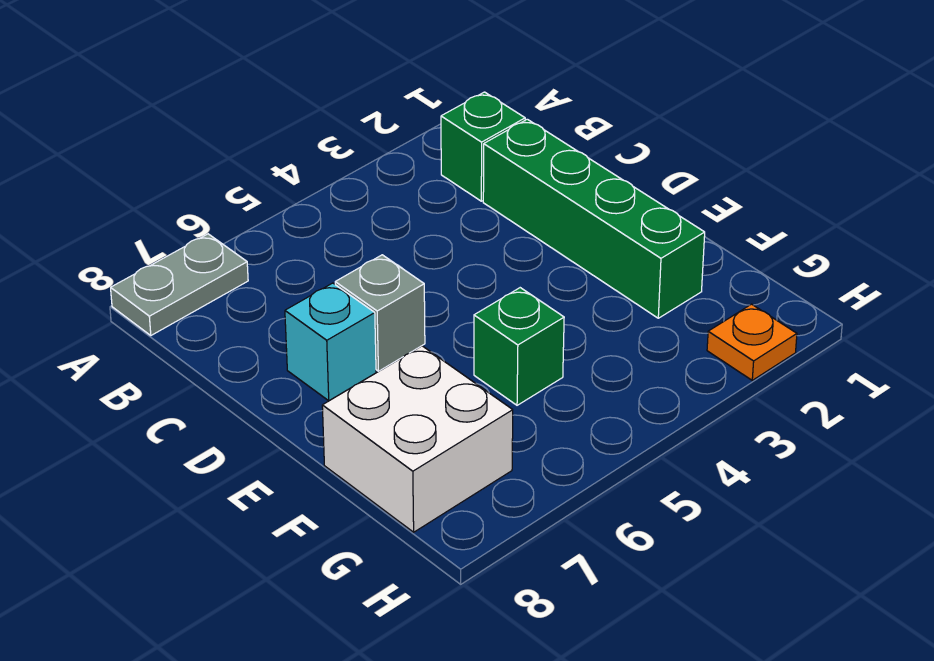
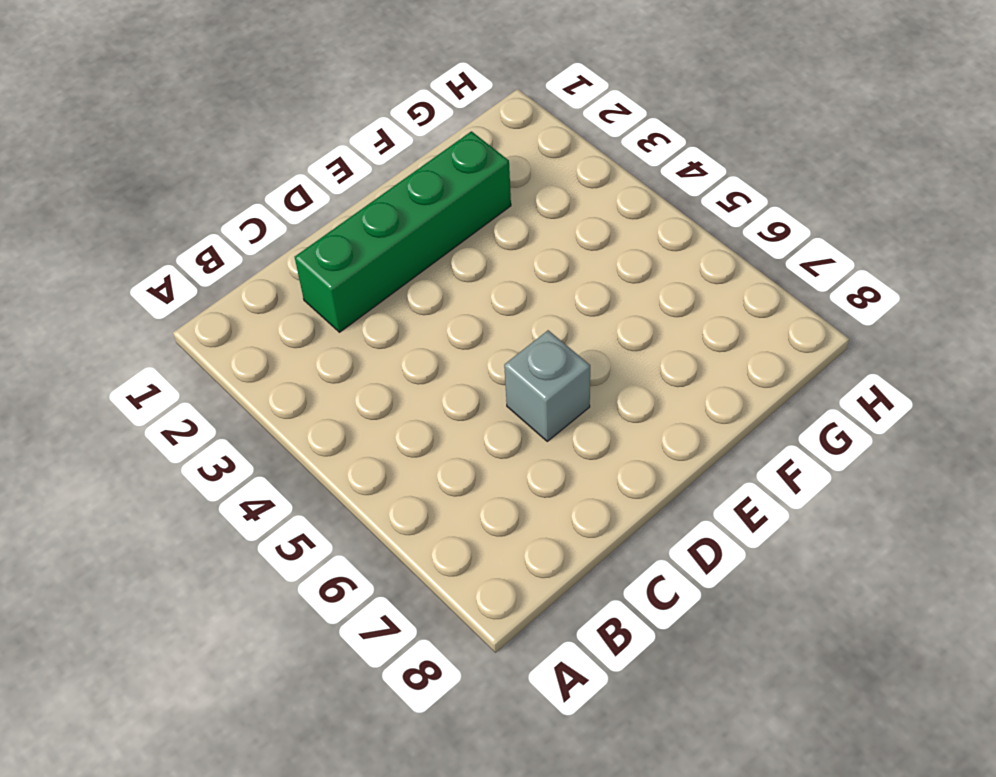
none -> grey 1x2 plate [111,234,248,335]
none -> green 1x1 brick [441,92,525,201]

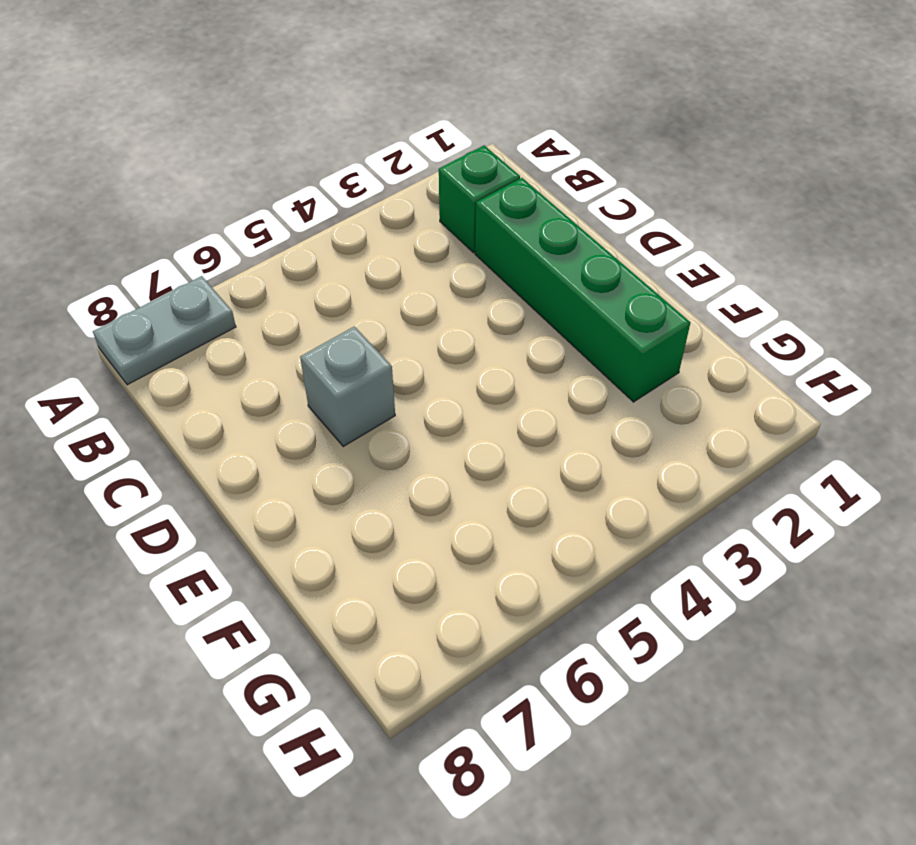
none -> cyan 1x1 brick [285,283,376,401]
none -> green 1x1 brick [474,288,564,405]

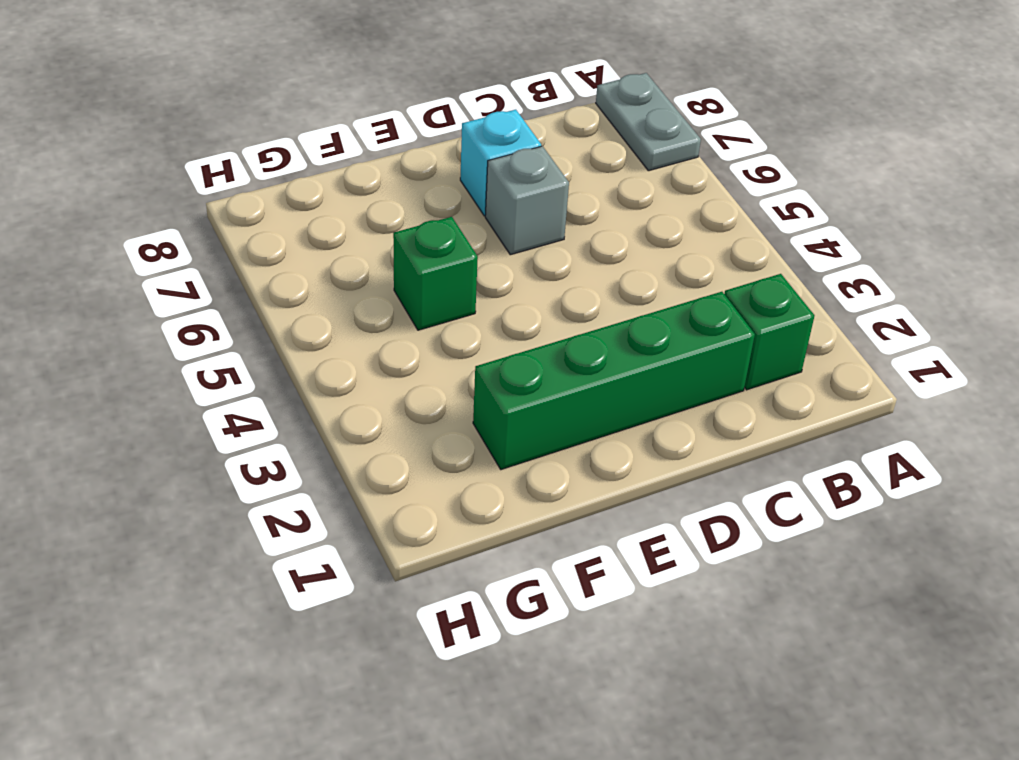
none -> white 2x2 brick [322,346,513,532]
none -> orange 1x1 plate [707,304,797,380]

